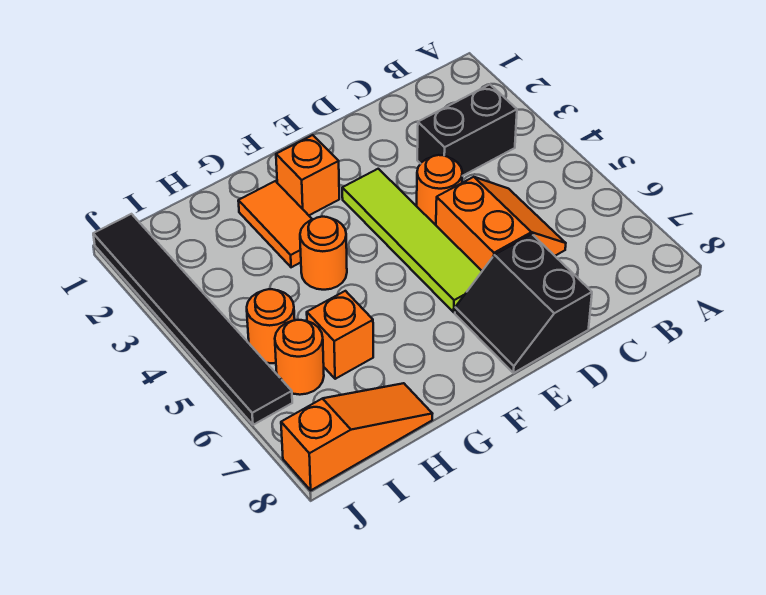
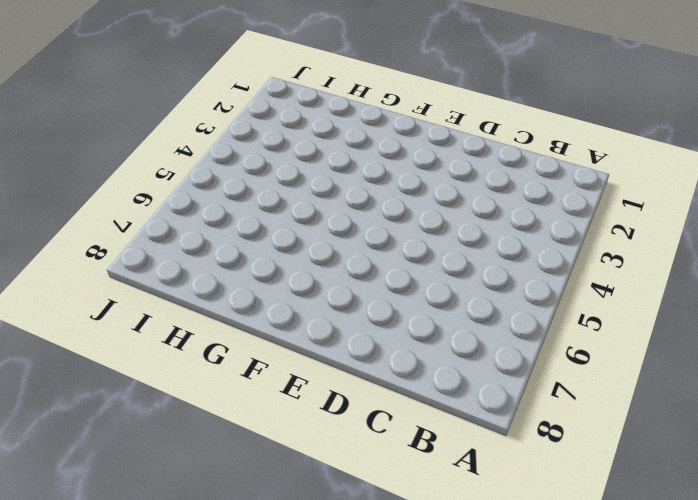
none -> black 1x2 brick [417,84,517,176]
none -> orange 2x2 slope [436,177,566,271]
none -> orange 1x1 round brick [417,155,462,225]

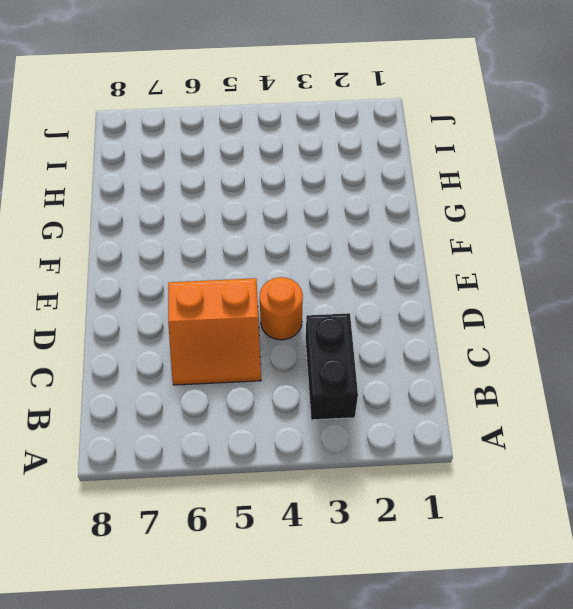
none -> black 2x2 slope [455,234,592,373]
none -> lime 1x4 tile [342,169,482,312]
none -> orange 1x1 brick [276,135,339,215]

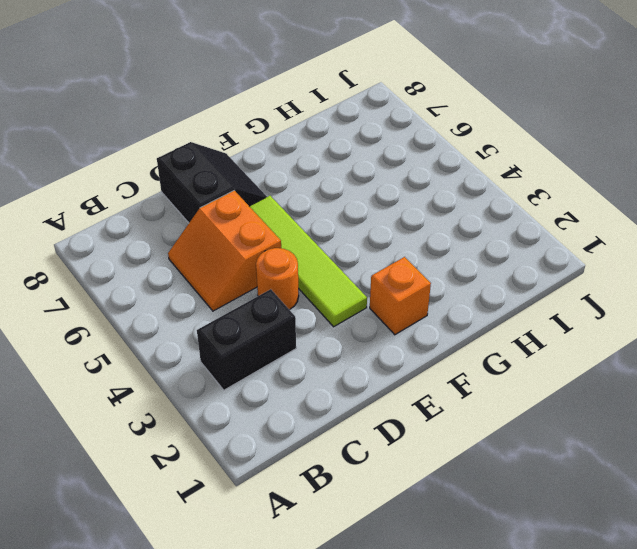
none -> orange 1x2 tile [238,181,313,267]
none -> orange 1x1 round brick [300,217,347,290]
none -> orange 1x1 brick [307,291,373,379]

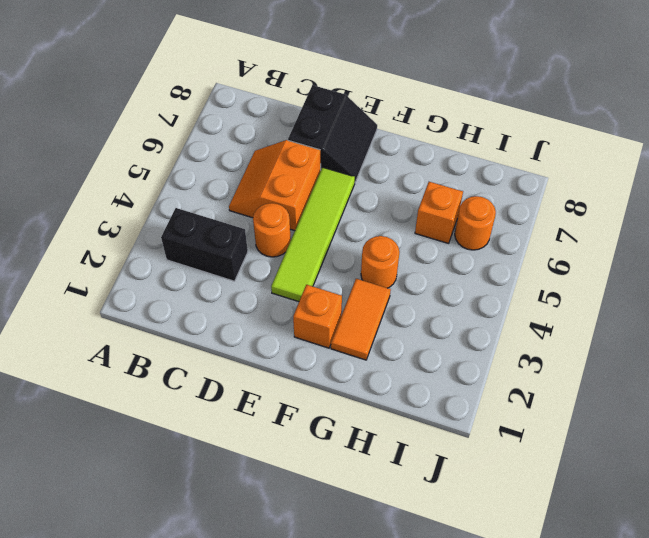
none -> orange 1x3 slope [281,383,432,490]
none -> orange 1x1 round brick [247,289,295,363]
none -> black 1x6 tile [93,214,292,425]

